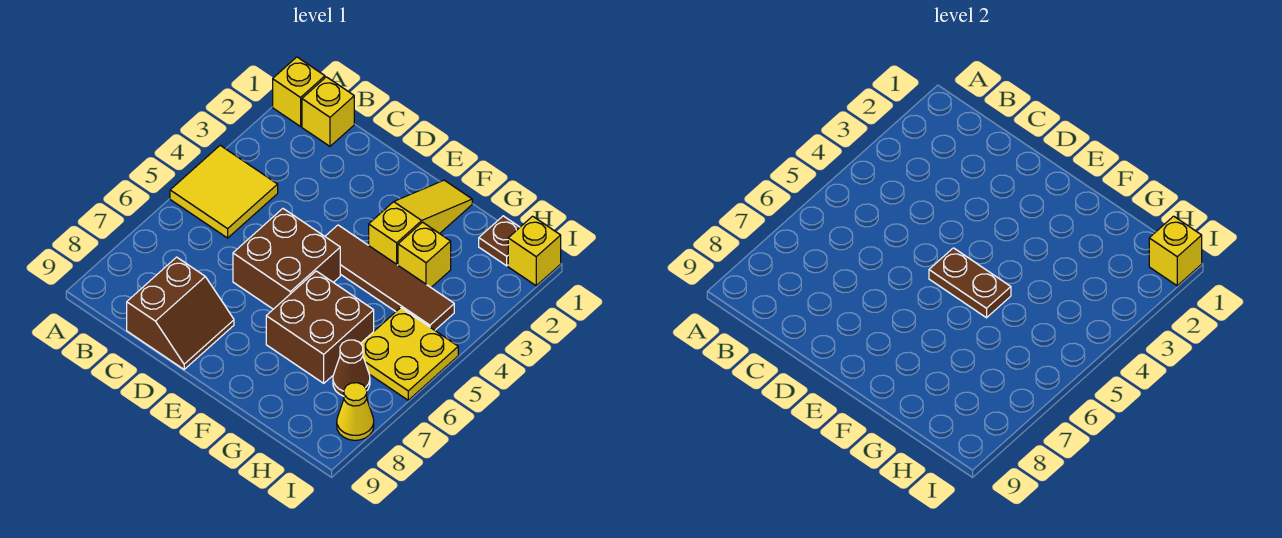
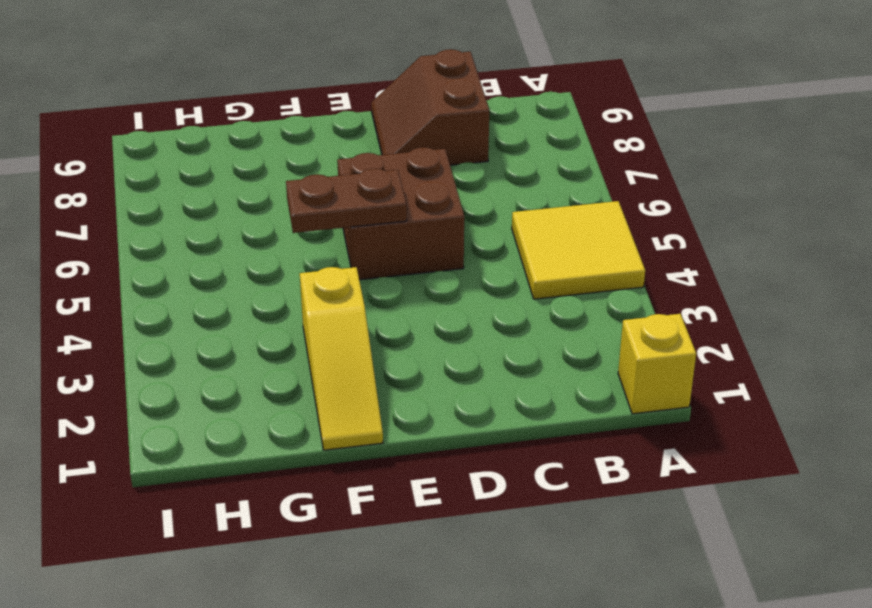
none -> yellow 1x1 brick [302,77,354,146]
none -> brown 1x4 tile [325,225,454,330]
none -> brown 2x2 brick [266,271,374,383]

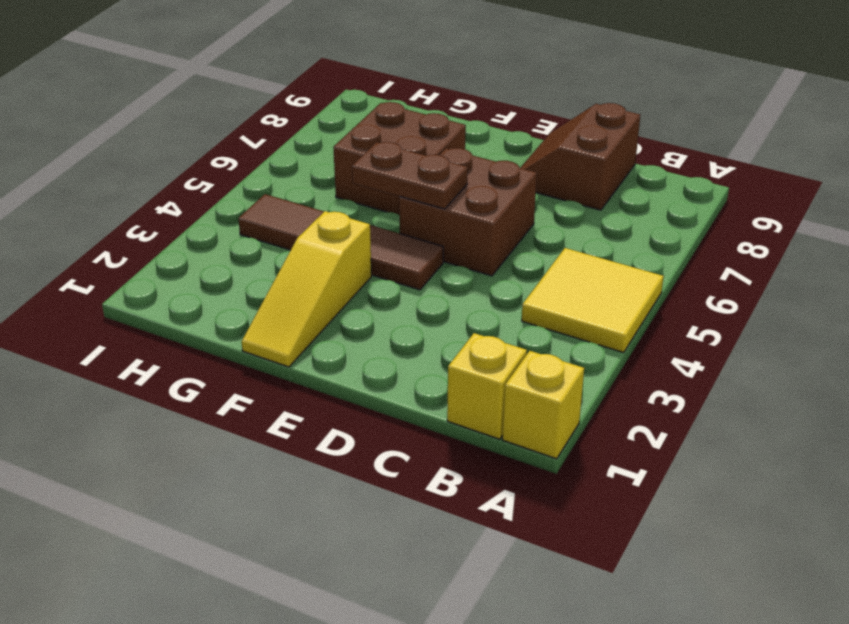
none -> yellow 1x1 brick [398,222,451,287]
none -> brown 1x1 plate [479,216,520,266]
none -> yellow 2x2 plate [360,308,458,400]

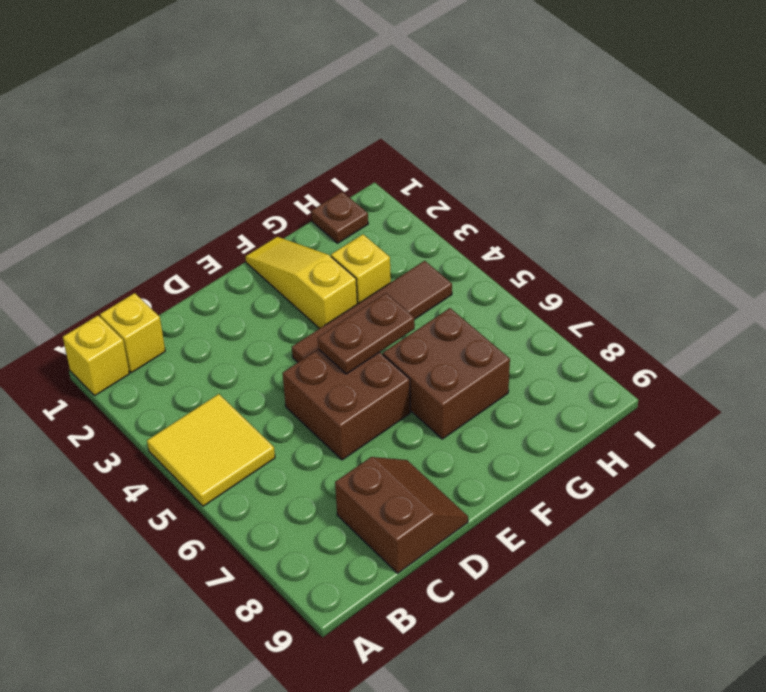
none -> yellow 2x2 plate [360,308,458,400]
none -> brown 1x1 cone [333,340,370,396]
none -> yellow 1x1 brick [508,216,561,286]

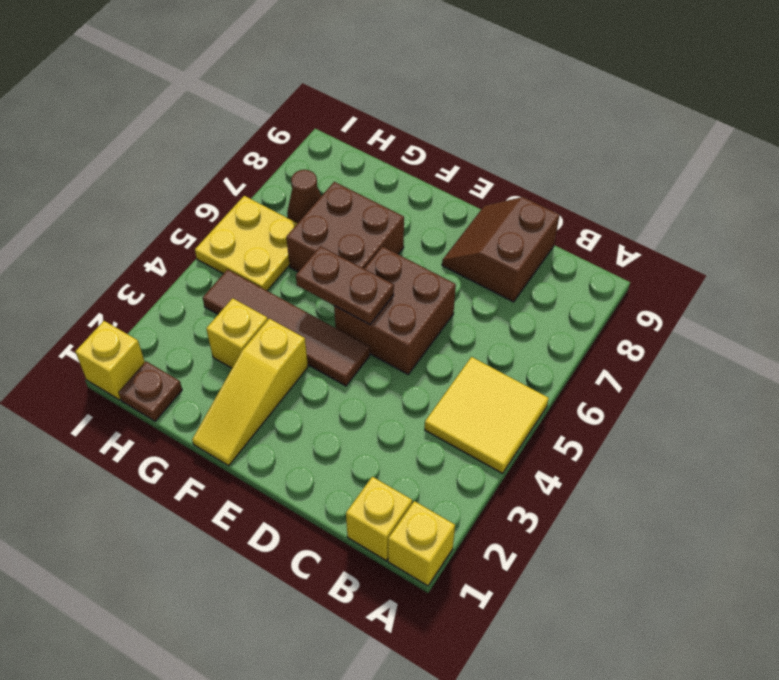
none -> yellow 1x1 cone [337,383,374,440]
none -> yellow 1x1 brick [1149,216,1202,286]

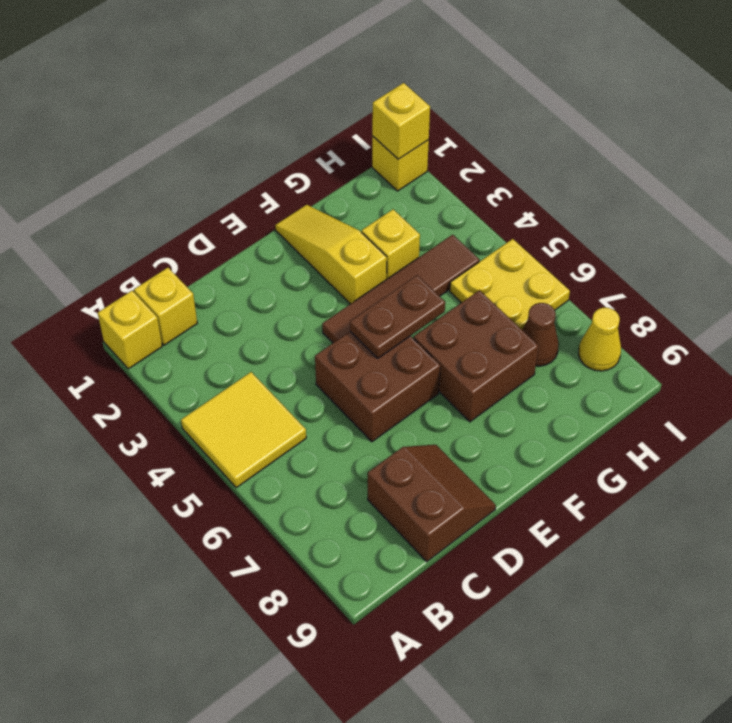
none -> brown 1x1 plate [479,216,520,266]

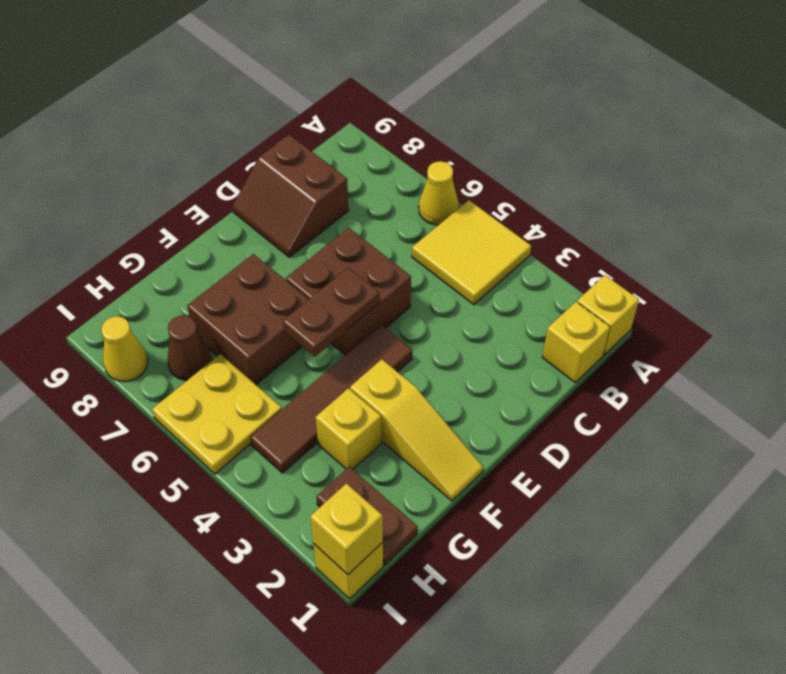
yellow 1x1 cone [419,161,459,225] -> none
brown 1x2 plate [316,467,418,565] -> brown 1x1 plate [479,216,520,266]

